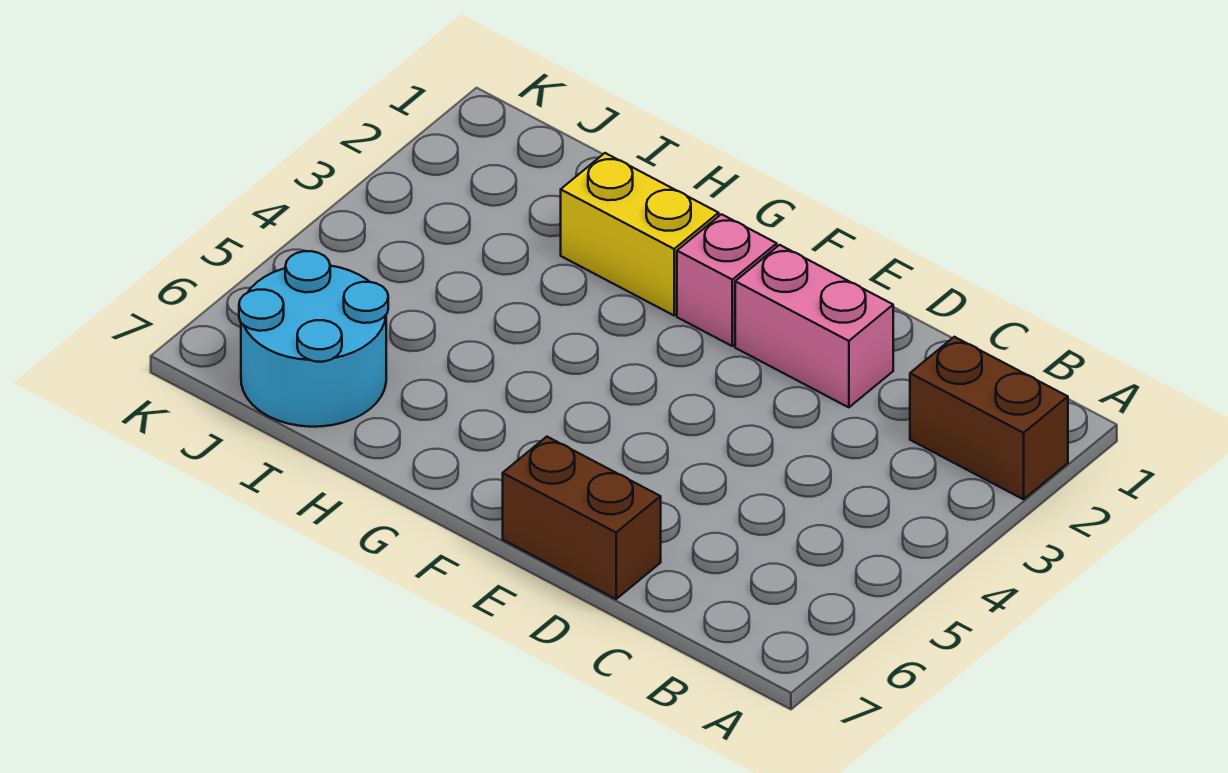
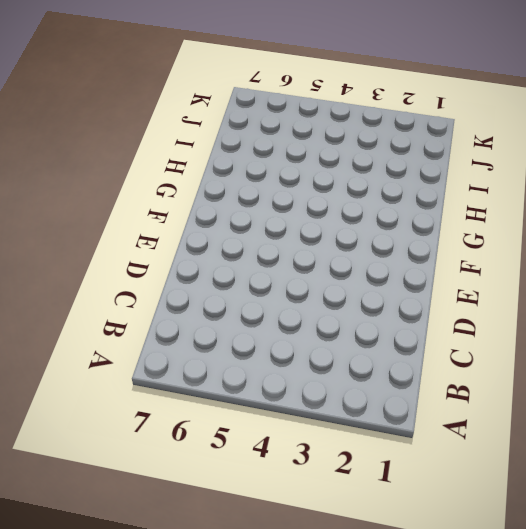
none -> brown 1x2 brick [910,337,1068,499]
none -> pink 1x2 brick [735,245,893,407]

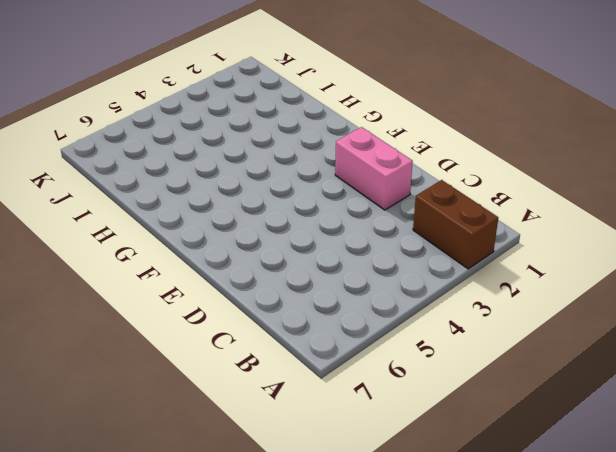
none -> brown 1x2 brick [503,437,661,599]
none -> pink 1x1 brick [677,214,777,346]

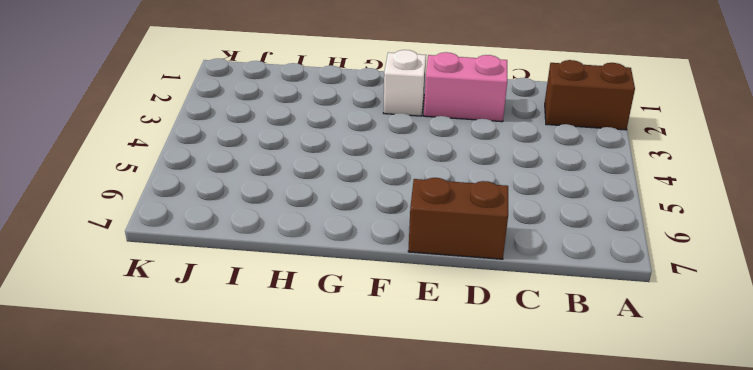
white 1x1 brick [383,50,426,116] -> pink 1x1 brick [677,214,777,346]
none -> yellow 1x2 brick [561,153,719,315]
none -> cyan 2x2 round brick [239,251,388,427]

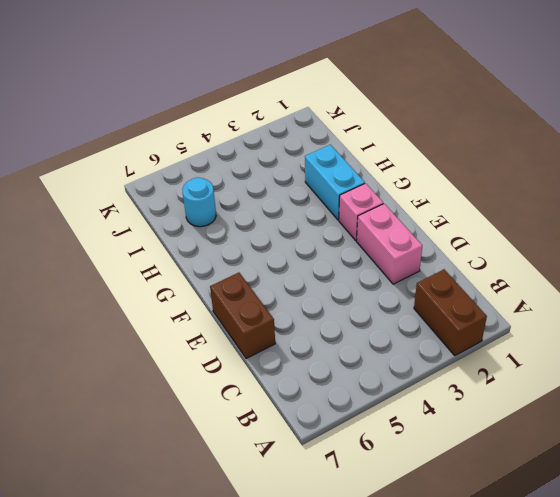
cyan 1x2 brick [305,145,365,220] -> yellow 1x2 brick [561,153,719,315]
cyan 1x1 round brick [182,177,216,227] -> cyan 2x2 round brick [239,251,388,427]

